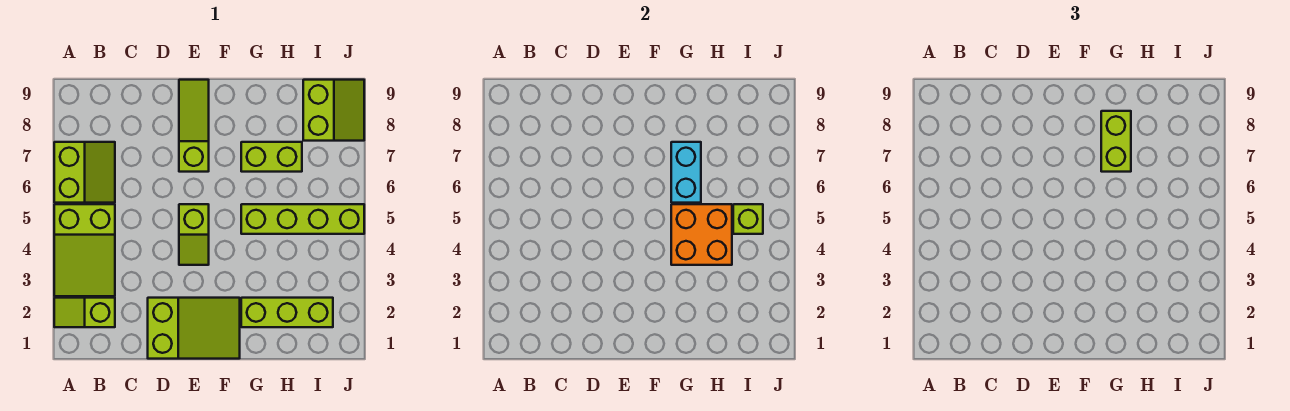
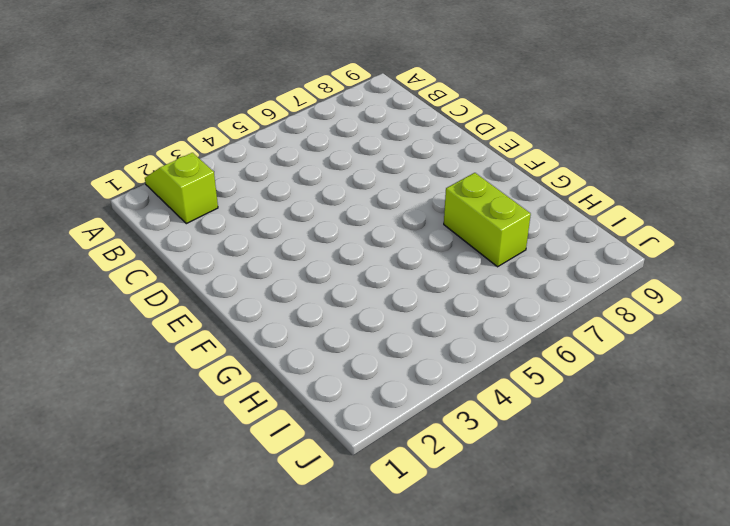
none -> lime 2x3 slope [54,204,115,296]
none -> lime 2x2 slope [54,142,115,203]
none -> lime 2x3 slope [148,298,240,359]

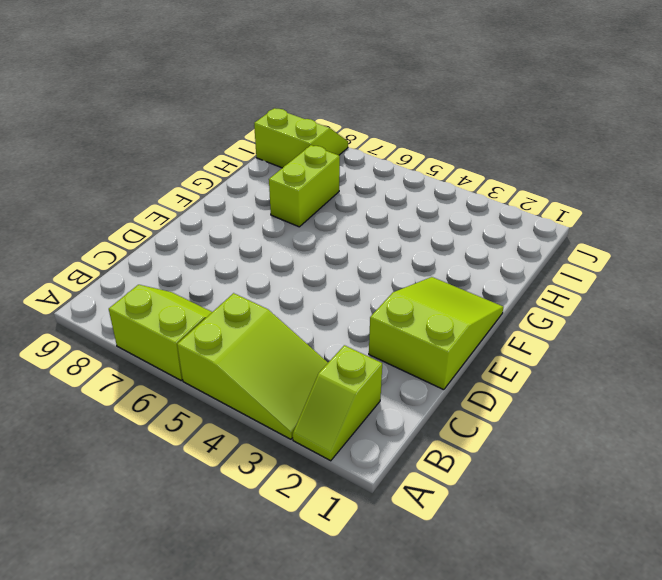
none -> lime 1x2 slope [179,204,209,265]
none -> lime 1x3 slope [179,80,209,172]
none -> lime 1x3 brick [241,298,333,327]

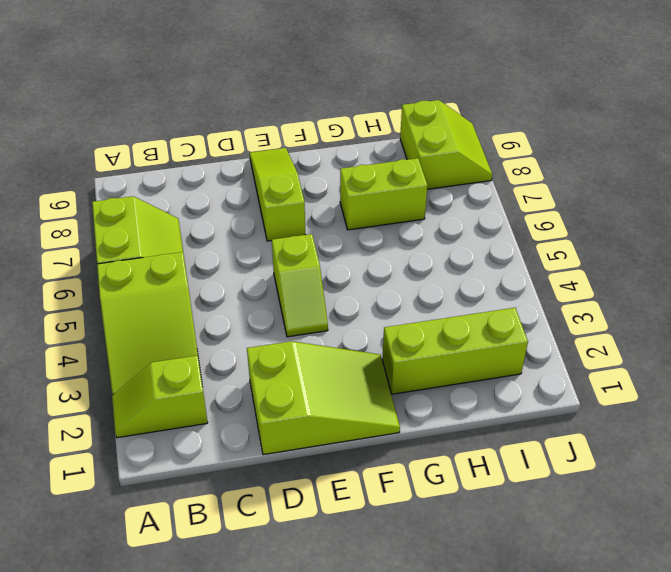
none -> lime 1x4 brick [241,204,364,234]
none -> orange 2x2 brick [671,204,732,265]
none -> cyan 1x2 brick [671,142,701,203]

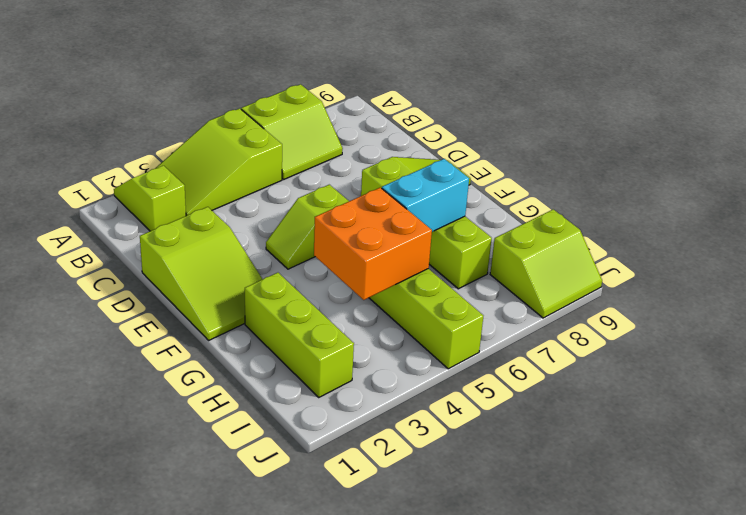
none -> lime 1x1 brick [733,204,763,234]
none -> lime 1x2 brick [1101,111,1131,172]

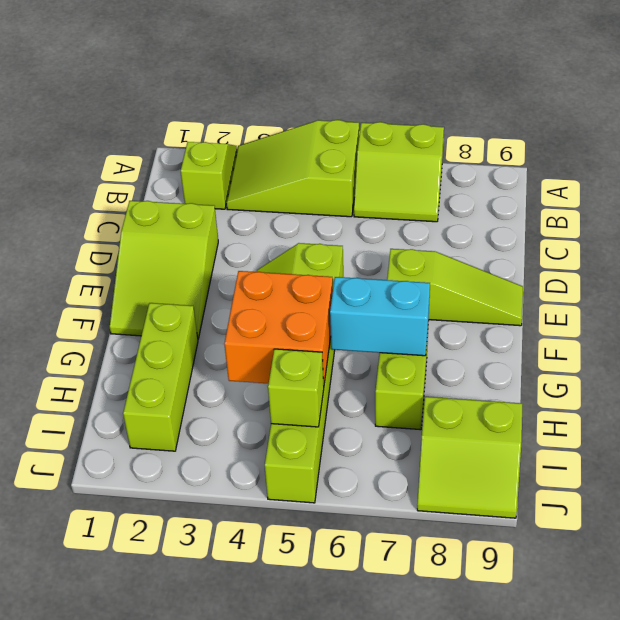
none -> lime 1x2 brick [1101,111,1131,172]

